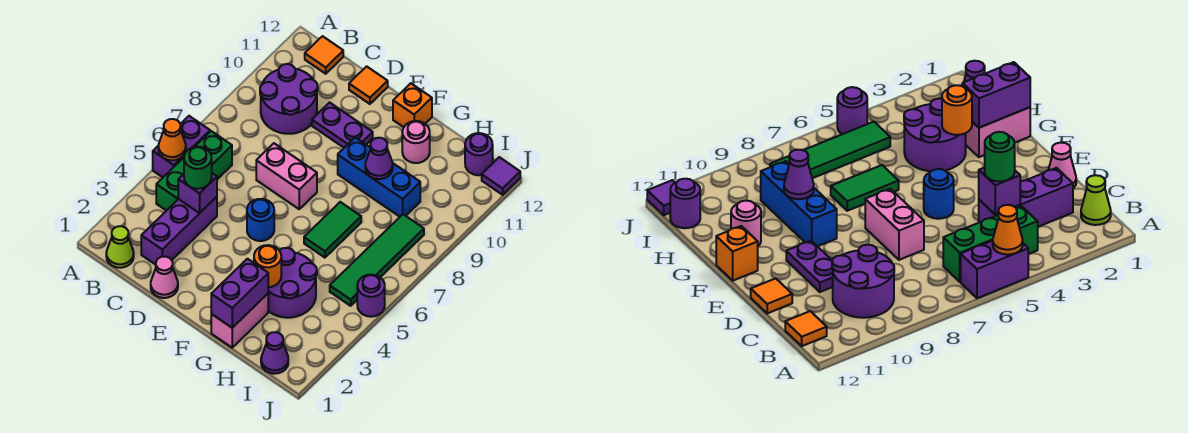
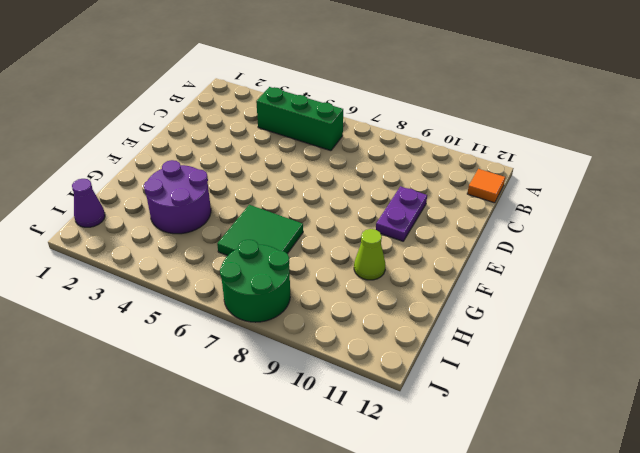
green 2x2 tile [217,205,303,256] -> green 1x2 tile [304,202,361,258]
lime 1x1 cone [354,229,385,280] -> lime 1x1 cone moved to [106,226,134,268]
green 2x2 round brick [220,240,290,322] -> green 1x4 tile [330,214,424,306]
none -> purple 1x2 brick [153,116,210,177]
none -> purple 2x2 round brick [260,64,318,134]
none -> purple 1x3 brick [141,197,217,265]

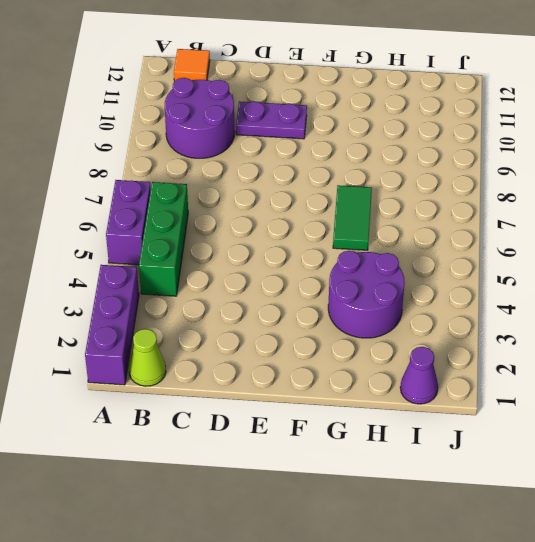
purple 1x3 brick [85,265,139,385] -> purple 1x3 brick moved to [141,197,217,265]
none -> pink 1x1 cone [151,257,178,298]
none -> pink 1x2 brick [256,143,317,209]
none -> orange 1x1 tile [349,66,388,104]

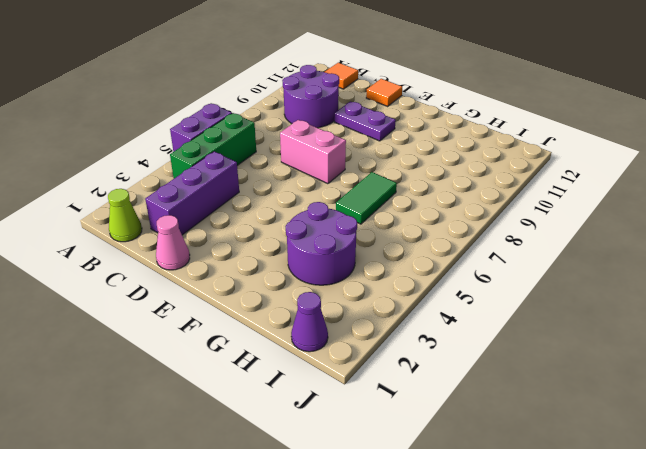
none -> blue 1x1 round brick [247,199,274,241]
none -> blue 1x3 brick [338,137,420,217]
none -> orange 1x1 brick [393,83,432,127]

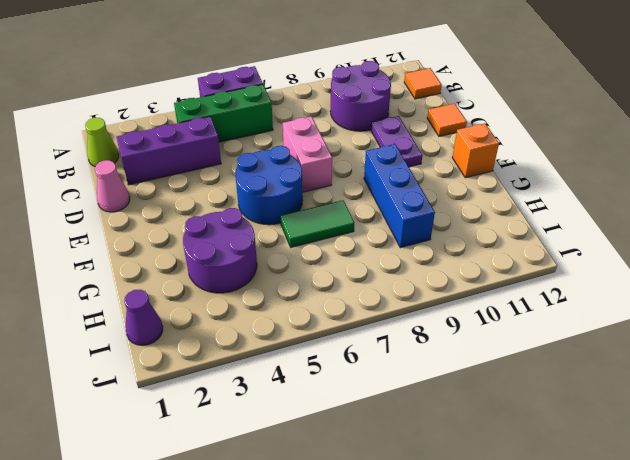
blue 2x2 round brick [235,146,303,225] -> blue 1x1 round brick [247,199,274,241]
none -> pink 1x2 brick [211,294,268,348]
none -> pink 1x1 round brick [402,121,430,163]
none -> green 1x4 tile [330,214,424,306]

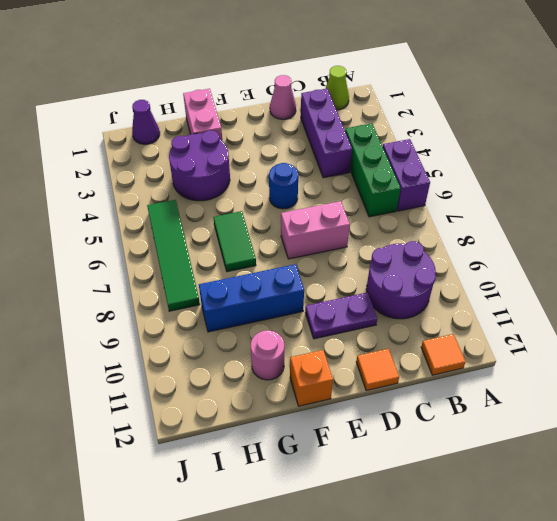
none -> purple 1x1 round brick [465,133,493,175]
none -> purple 1x1 round brick [357,275,385,317]
none -> purple 1x1 tile [482,157,520,195]

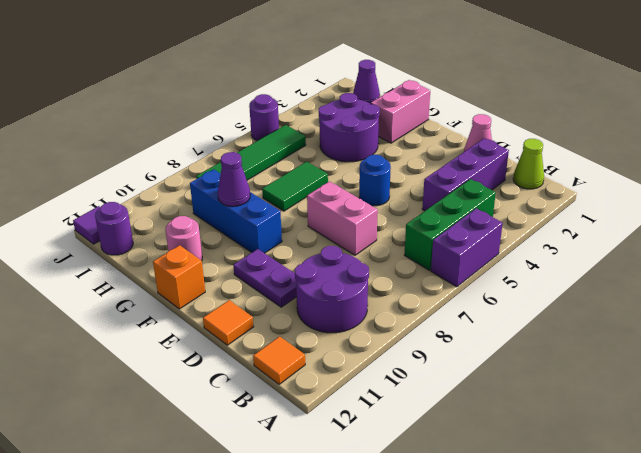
none -> orange 1x1 cone [158,119,186,160]
none -> purple 1x1 brick [178,173,217,213]
none -> purple 1x2 brick [211,259,268,328]

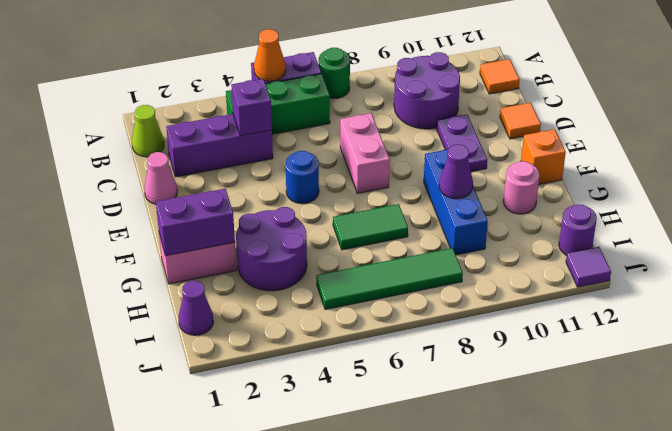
green 1x1 round brick [319,48,350,98] -> green 1x1 round brick moved to [184,147,212,189]
none -> purple 1x1 round brick [357,275,385,317]
none -> orange 1x1 round brick [254,245,281,287]

